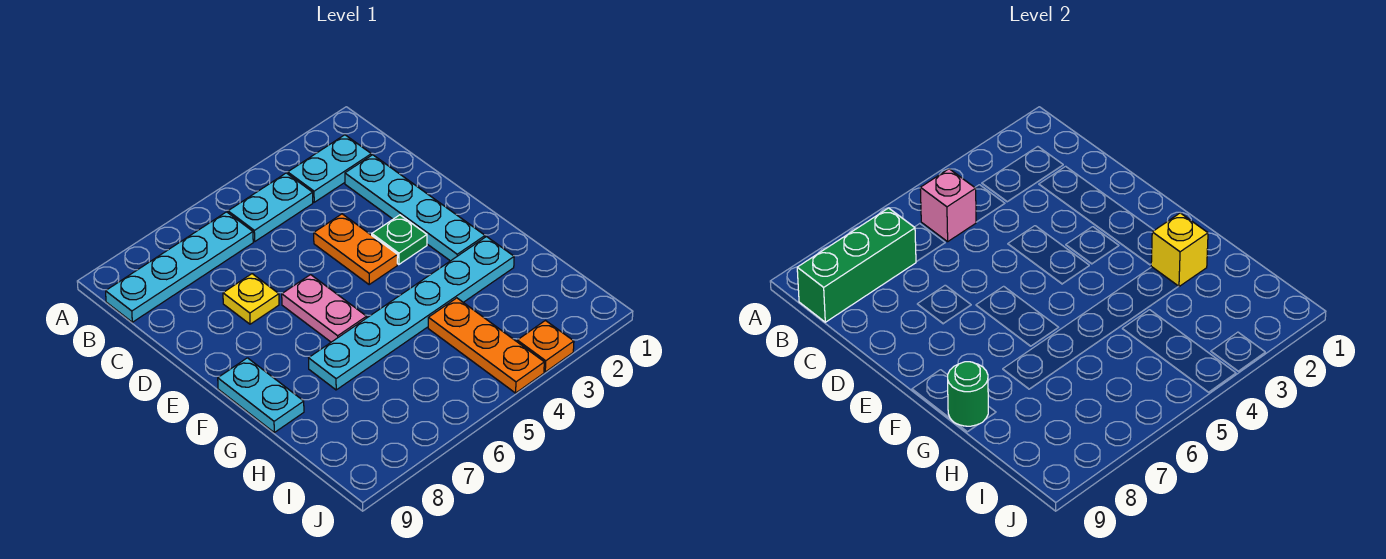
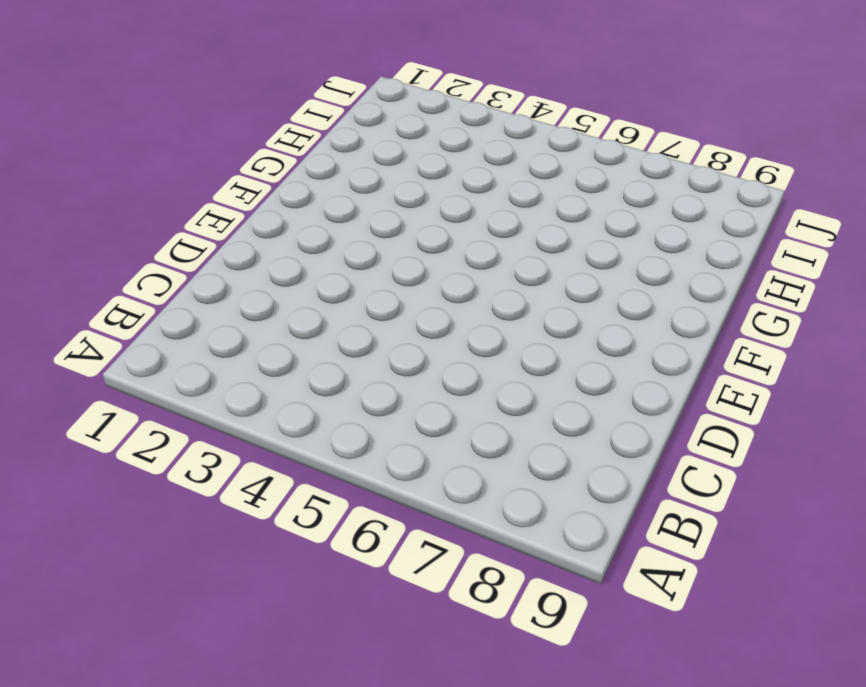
none -> cyan 1x2 plate [288,135,371,202]
none -> cyan 1x2 plate [228,173,313,241]
none -> cyan 1x4 plate [106,212,253,322]

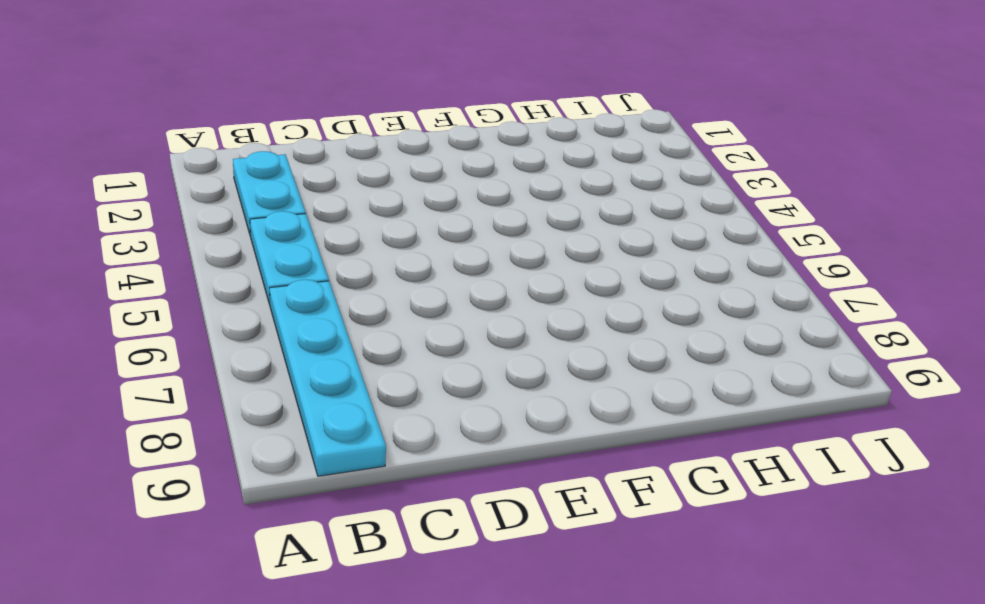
none -> cyan 1x4 plate [345,155,485,261]
none -> orange 1x2 plate [314,214,398,285]
none -> yellow 1x1 plate [223,274,279,324]

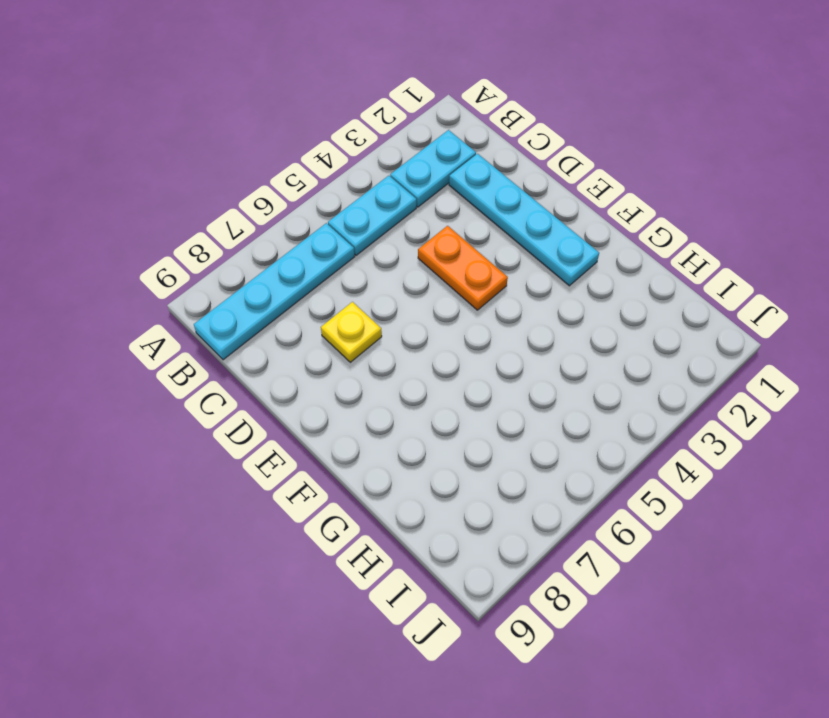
none -> green 1x1 plate [372,215,427,265]
none -> pink 1x2 plate [282,275,367,342]
none -> cyan 1x2 plate [218,358,304,432]

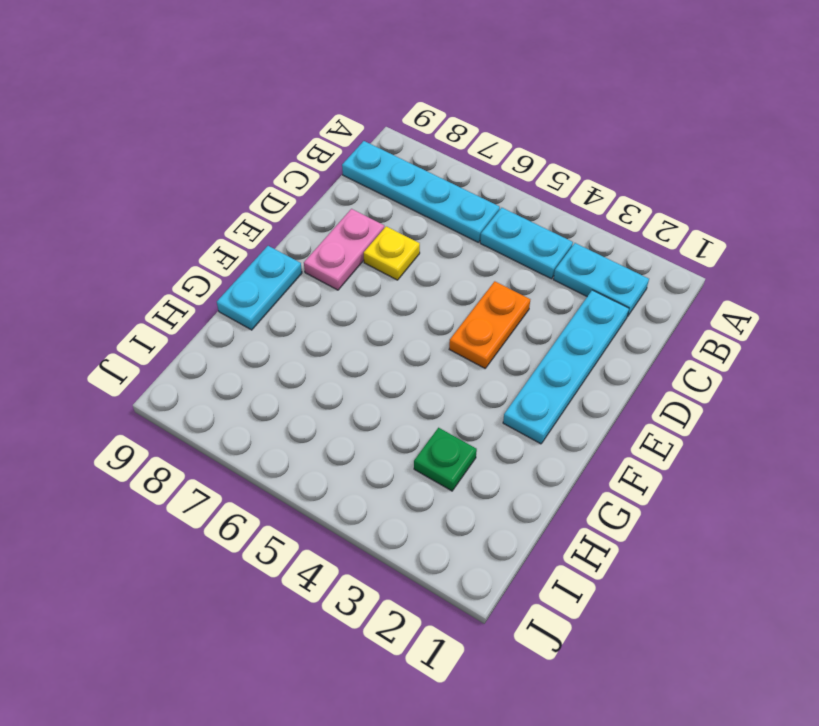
pink 1x2 plate [304,209,384,290] -> pink 1x2 plate moved to [282,275,367,342]
green 1x1 plate [414,428,477,491] -> green 1x1 plate moved to [372,215,427,265]
none -> cyan 1x6 plate [309,237,514,390]
none -> orange 1x3 plate [428,298,544,393]
none -> orange 1x1 plate [517,321,574,372]

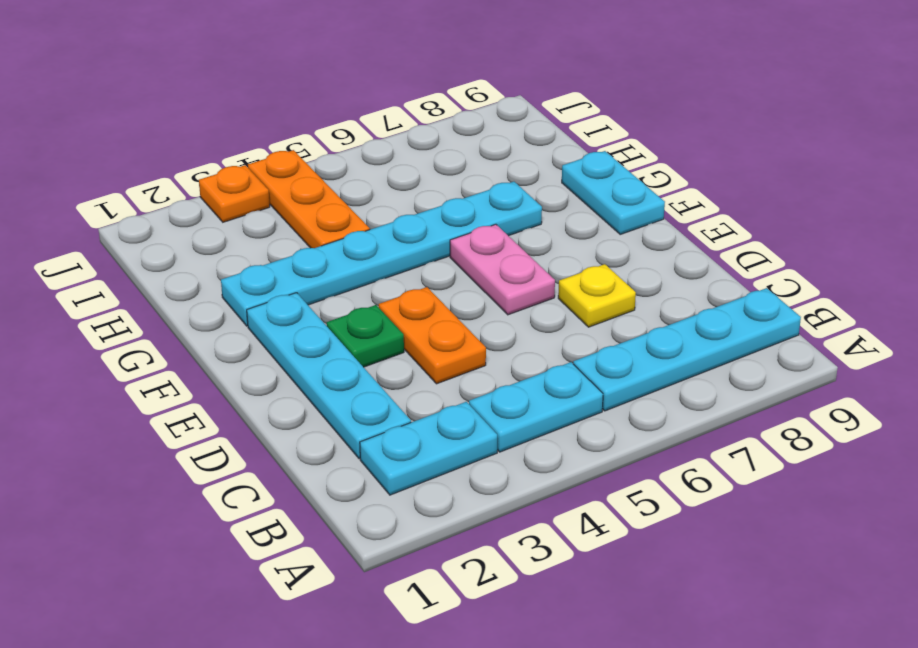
none -> pink 1x1 brick [920,169,976,241]
none -> green 1x3 brick [797,208,916,322]
none -> yellow 1x1 brick [1151,213,1208,287]

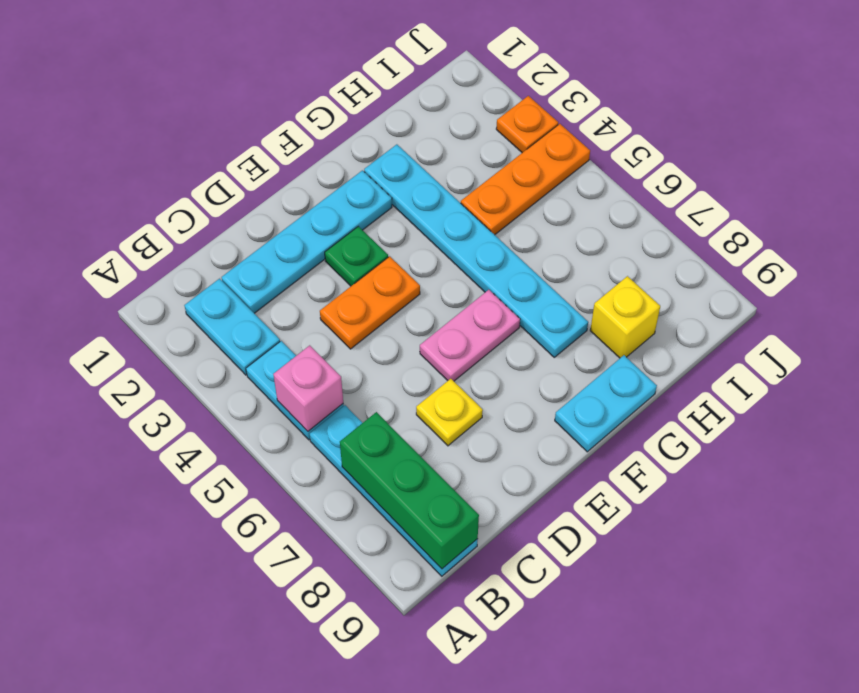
yellow 1x1 brick [590,276,660,358] -> yellow 1x1 brick moved to [1151,213,1208,287]
none -> green 1x1 round brick [948,362,988,426]

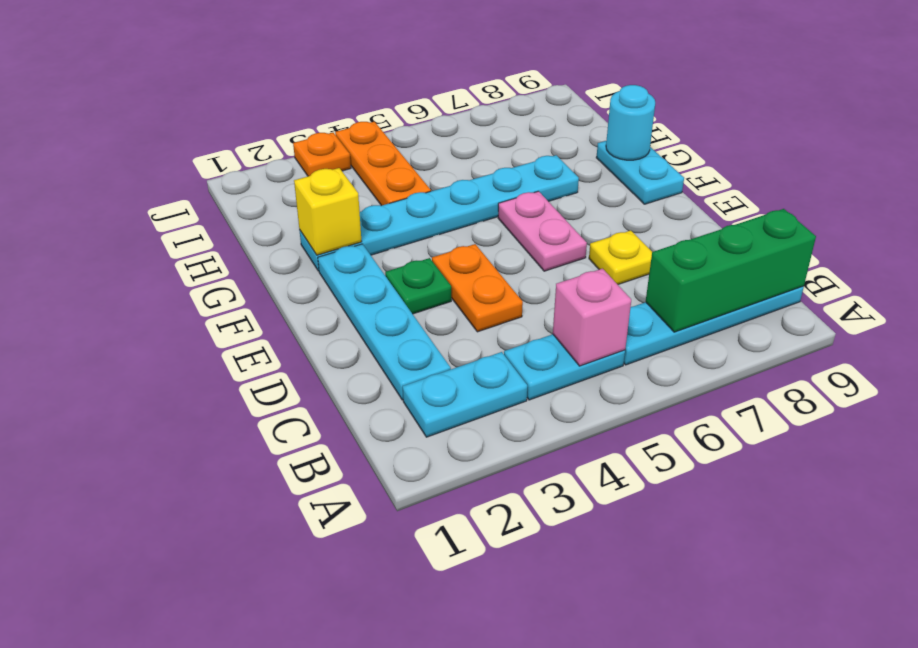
cyan 1x1 round brick [606,85,655,160] -> green 1x1 round brick [948,362,988,426]

